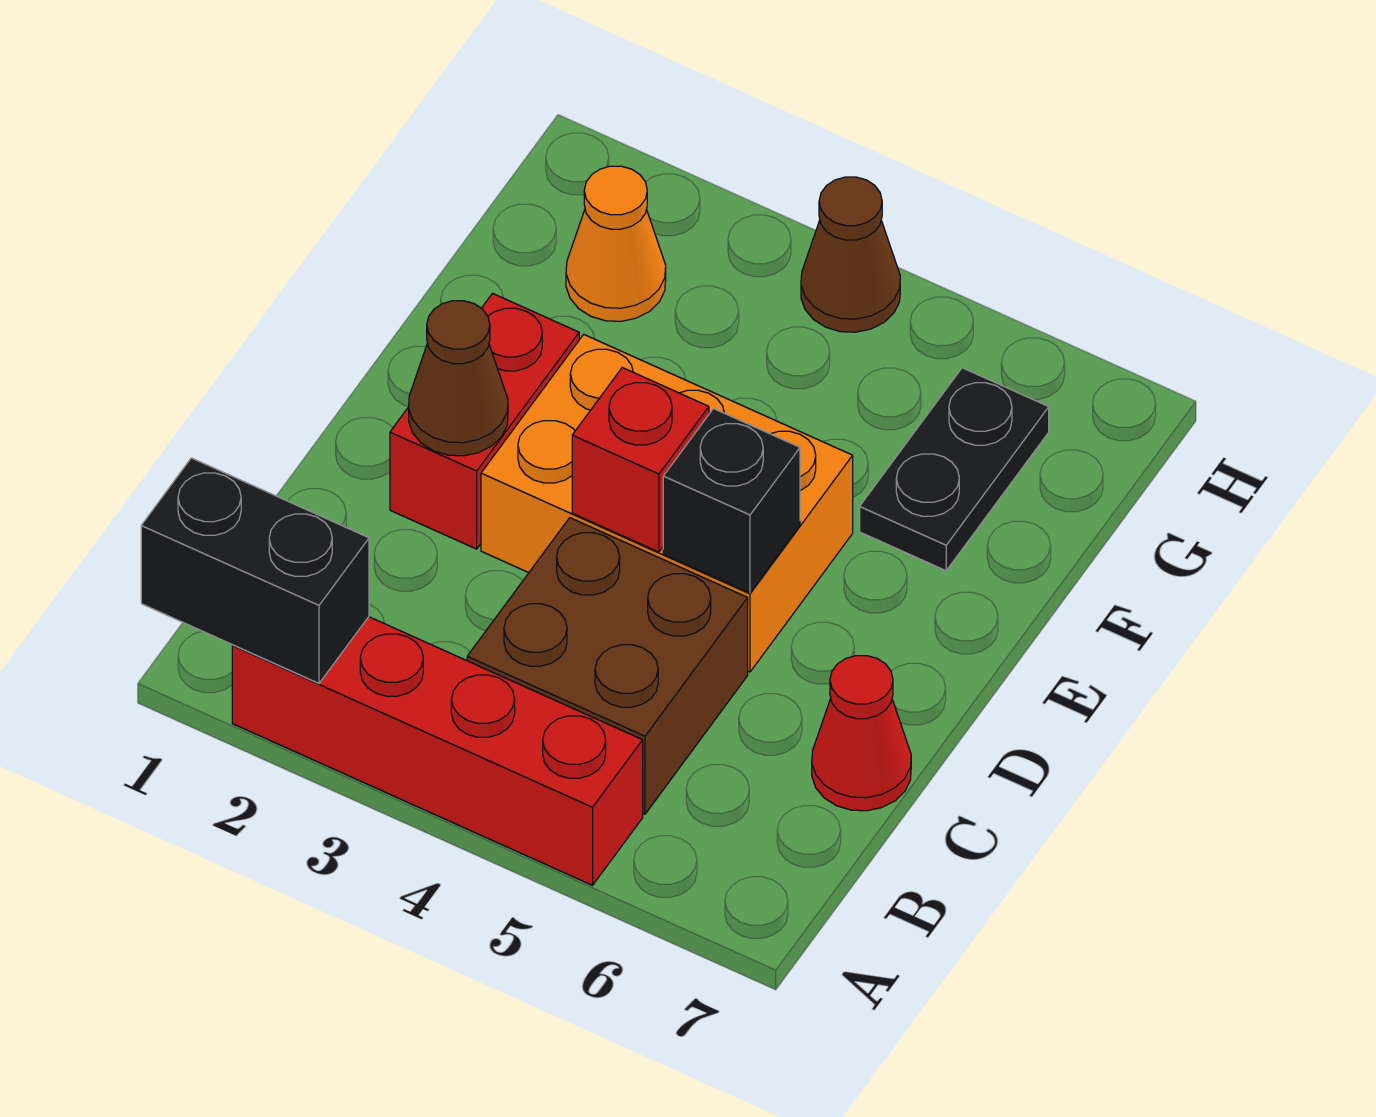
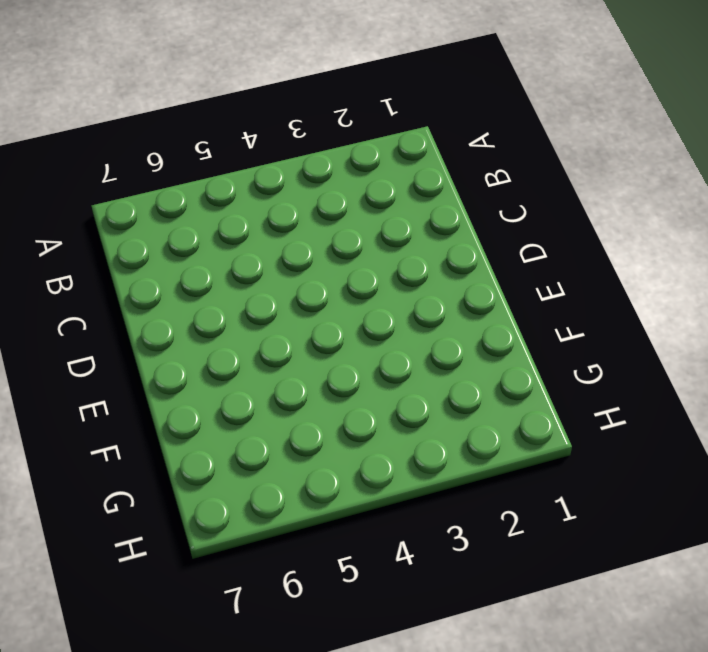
none -> red 1x4 brick [232,617,643,885]
none -> brown 2x2 brick [467,518,748,814]
none -> red 1x1 cone [812,656,911,811]

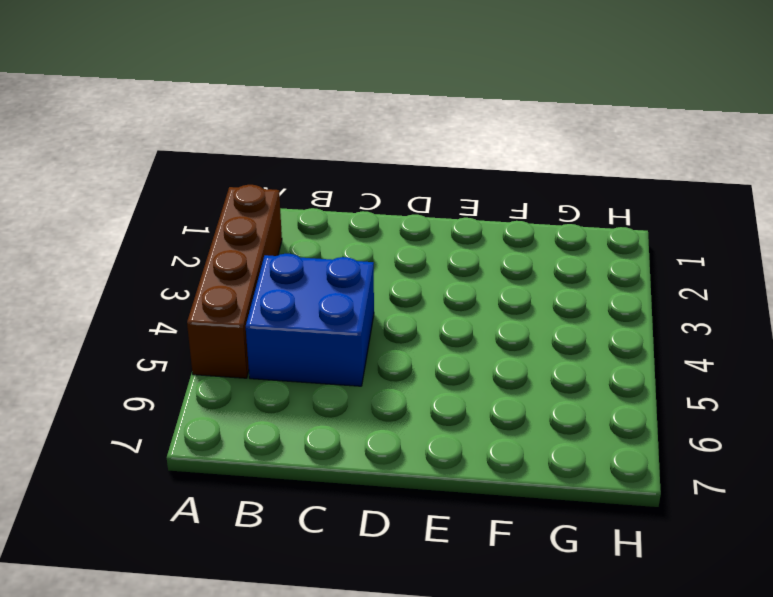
brown 1x4 brick [187,185,282,378] -> red 1x4 brick [232,617,643,885]
blue 2x2 brick [246,254,374,386] -> brown 2x2 brick [467,518,748,814]
none -> red 1x1 cone [812,656,911,811]
none -> red 1x2 brick [390,293,579,549]
none -> orange 2x3 brick [481,335,853,672]

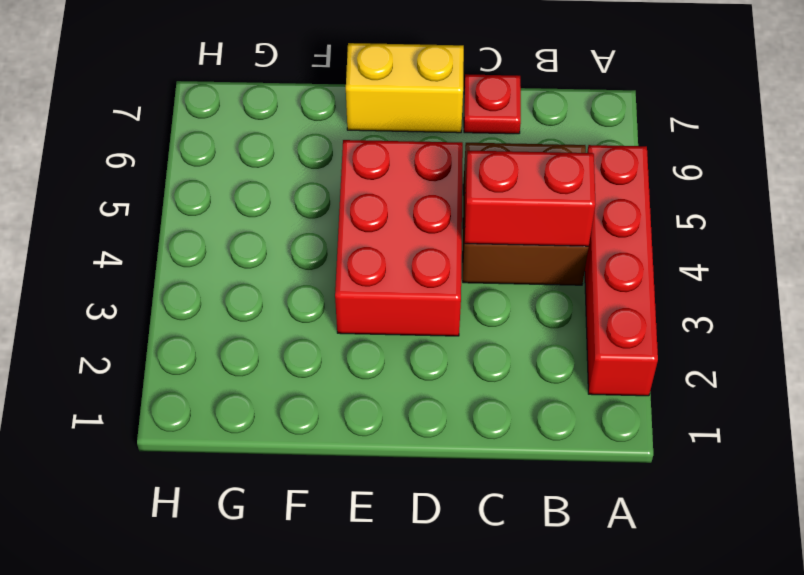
red 1x2 brick [465,151,596,246] -> red 1x2 brick moved to [390,293,579,549]
red 1x1 plate [464,74,521,134] -> red 1x1 cone [812,656,911,811]
red 2x3 brick [335,140,463,336] -> orange 2x3 brick [481,335,853,672]
yellow 1x2 brick [346,43,464,133] -> none
none -> black 1x2 plate [860,368,1049,571]
none -> orange 1x1 cone [566,166,666,321]
none -> brown 1x1 cone [801,177,900,332]

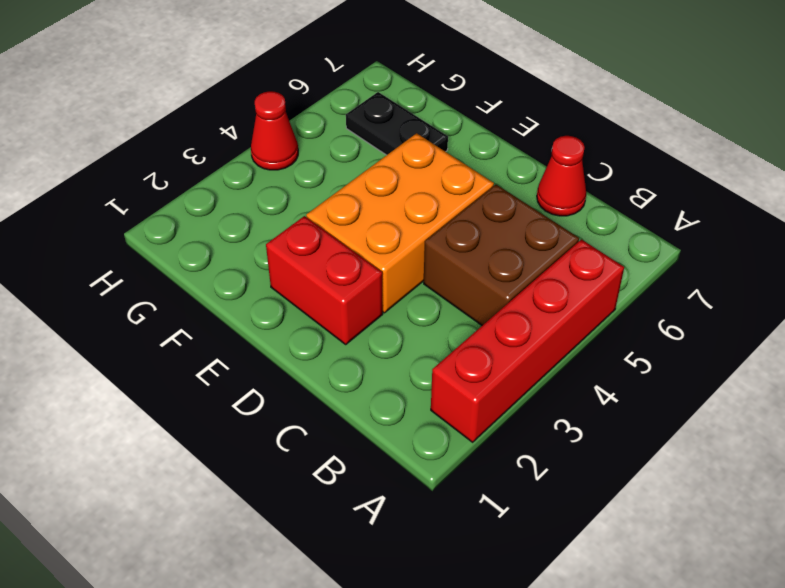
red 1x1 cone [251,91,298,170] -> brown 1x1 cone [801,177,900,332]
none -> orange 1x1 cone [566,166,666,321]
none -> black 1x2 brick [141,458,369,683]
none -> brown 1x1 cone [409,301,508,456]

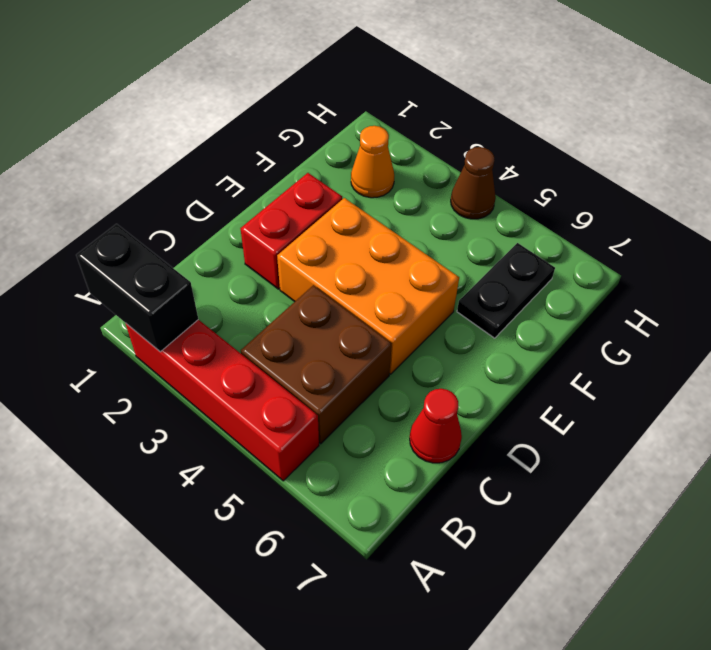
none -> brown 1x1 cone [409,301,508,456]
none -> red 1x1 brick [572,368,709,552]
none -> black 1x1 brick [663,409,800,593]

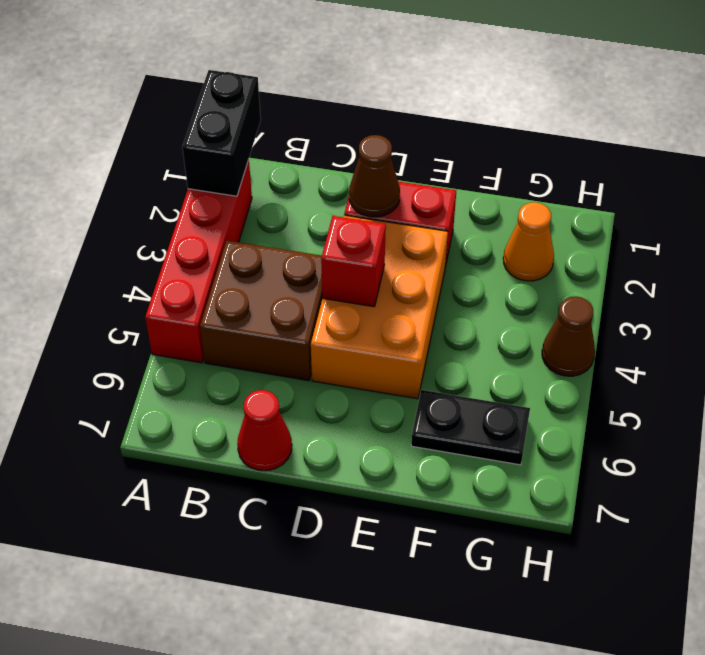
none -> black 1x1 brick [663,409,800,593]

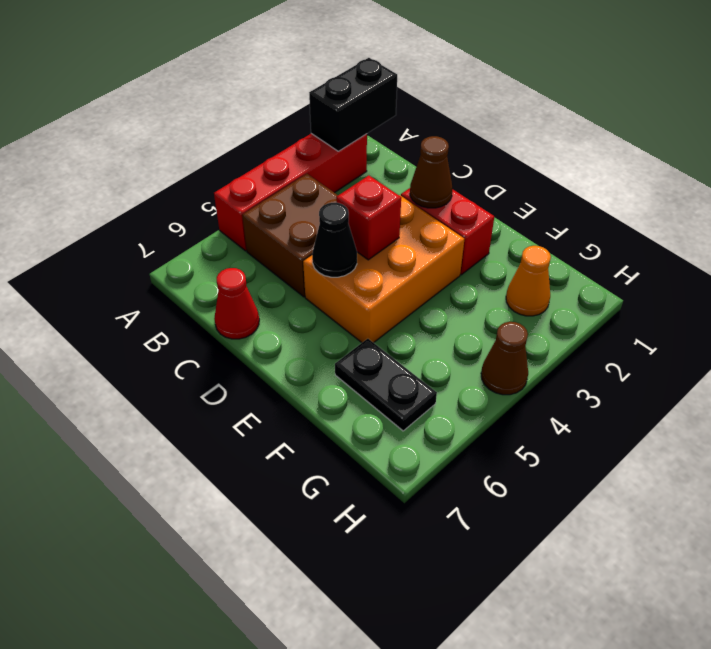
black 1x1 cone [312,203,357,277] -> black 1x1 brick [663,409,800,593]

